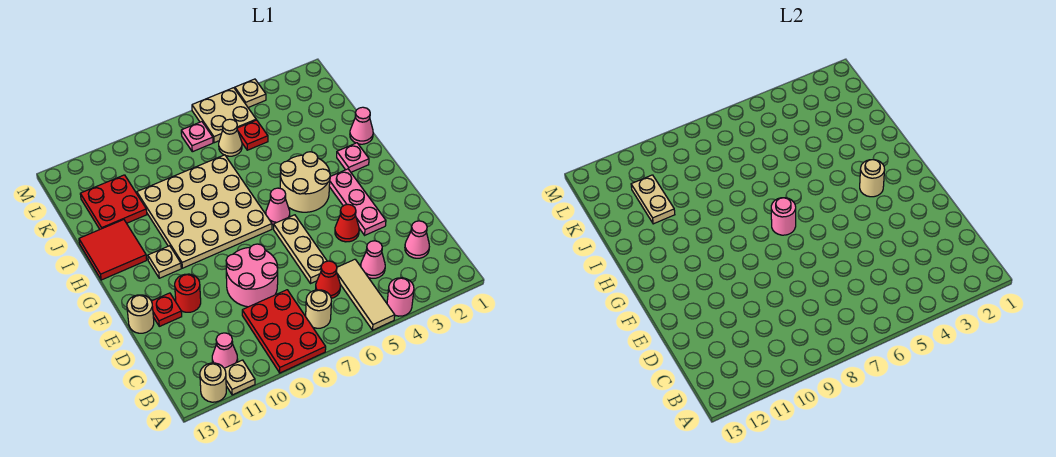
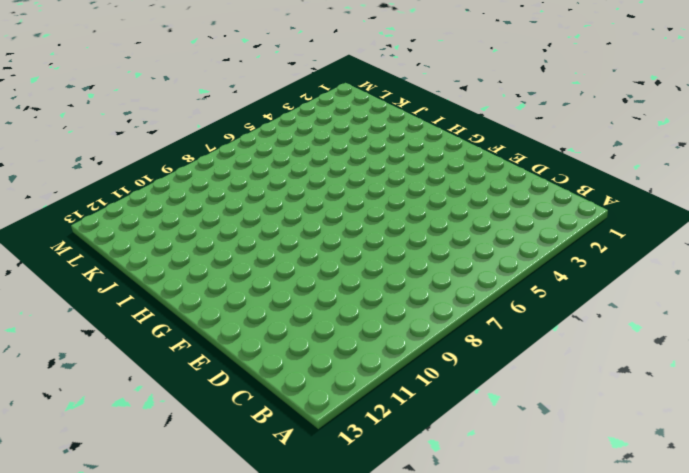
none -> pink 1x1 round brick [387,278,414,316]
none -> tan 1x3 tile [337,259,395,330]
none -> red 2x3 plate [242,290,326,373]
none -> tan 1x1 plate [224,360,255,395]

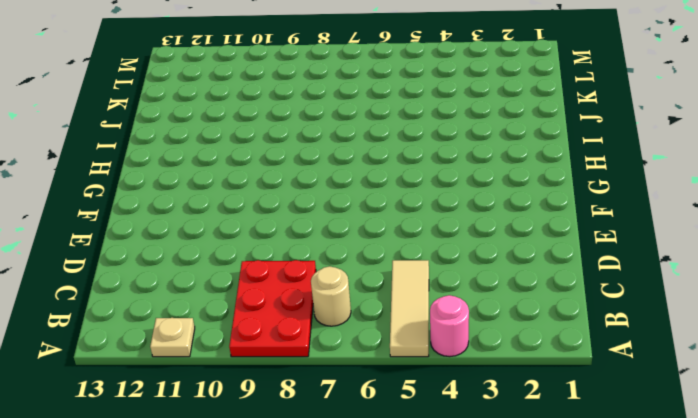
none -> tan 1x1 round brick [200,363,226,402]
none -> pink 1x1 cone [212,333,238,368]
none -> pink 1x1 cone [405,221,429,258]
none -> pink 1x1 cone [361,241,385,278]

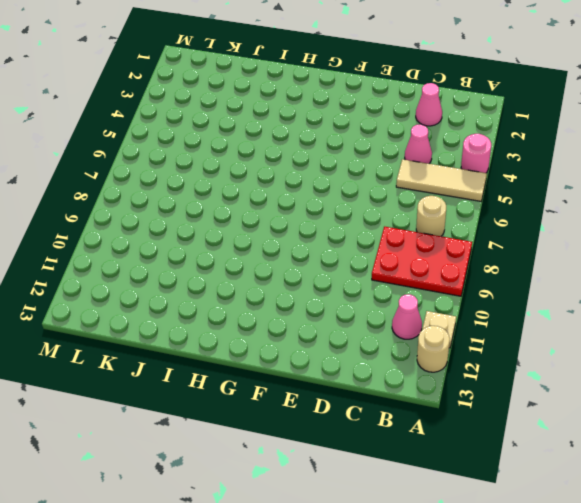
none -> red 1x1 cone [316,261,340,298]
none -> tan 1x3 plate [274,215,327,284]
none -> pink 2x2 round brick [226,244,278,307]
none -> pink 1x3 plate [329,169,386,235]

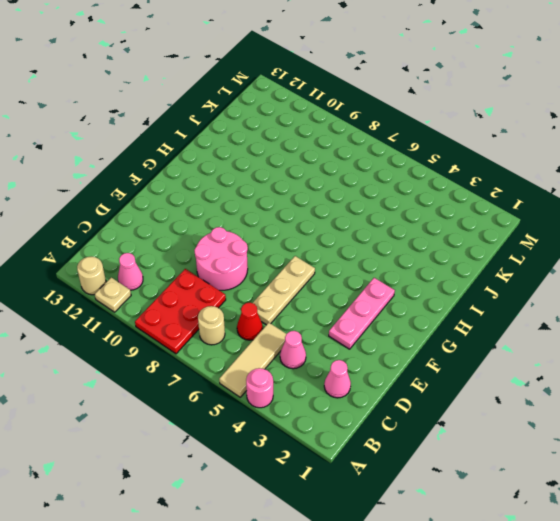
none -> red 1x1 cone [335,204,359,242]
none -> red 1x1 round brick [175,274,201,312]
none -> red 1x1 plate [152,293,182,326]
none -> tan 1x1 round brick [127,295,154,333]

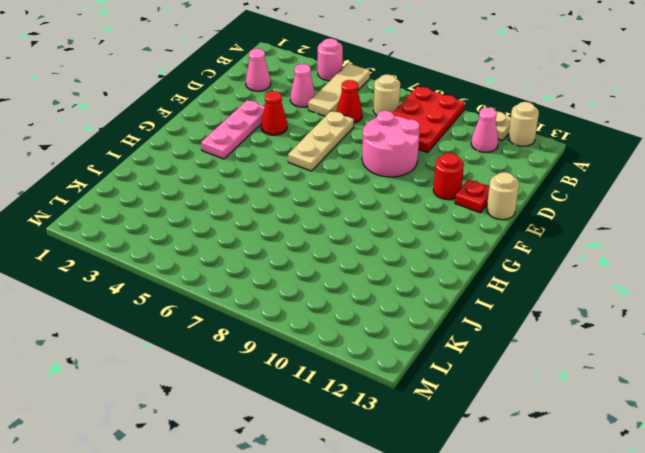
none -> tan 2x2 round brick [280,152,330,212]
none -> pink 1x1 cone [266,188,290,225]
none -> tan 4x4 plate [137,155,272,268]
none -> tan 1x1 plate [148,246,181,278]

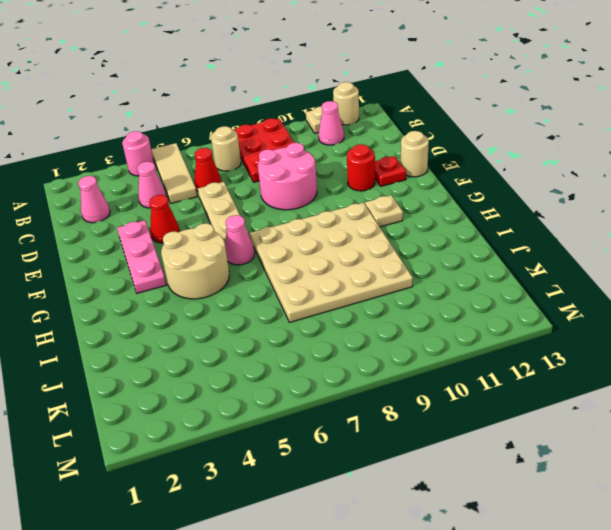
none -> pink 1x1 plate [337,143,369,172]
none -> red 2x2 tile [79,220,147,280]
none -> pink 1x1 cone [350,107,373,144]
none -> red 2x2 plate [80,175,147,229]

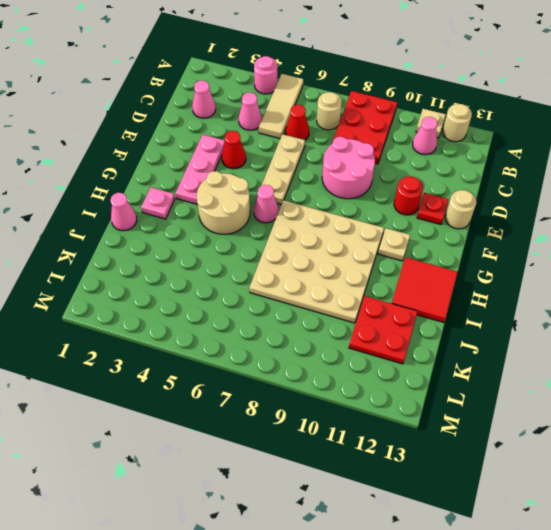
none -> red 1x1 plate [237,120,268,150]
none -> tan 1x1 cone [219,119,242,156]
none -> tan 2x2 plate [192,88,256,143]
none -> pink 1x1 plate [181,122,213,152]

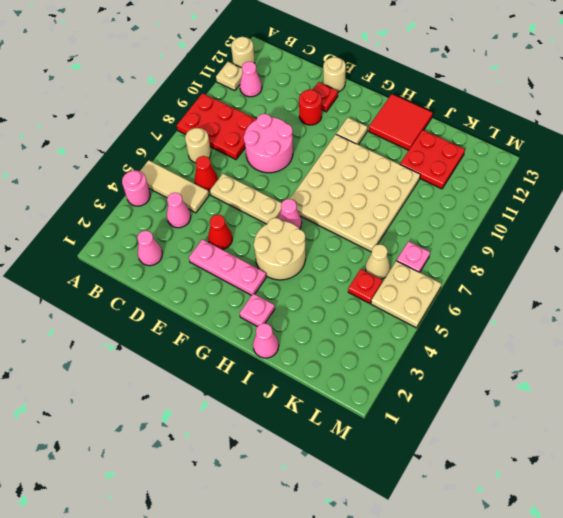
none -> tan 1x1 plate [235,79,266,107]
none -> tan 1x1 round brick [860,160,885,197]
none -> pink 1x1 round brick [771,198,796,235]
none -> tan 1x2 plate [631,175,675,224]

